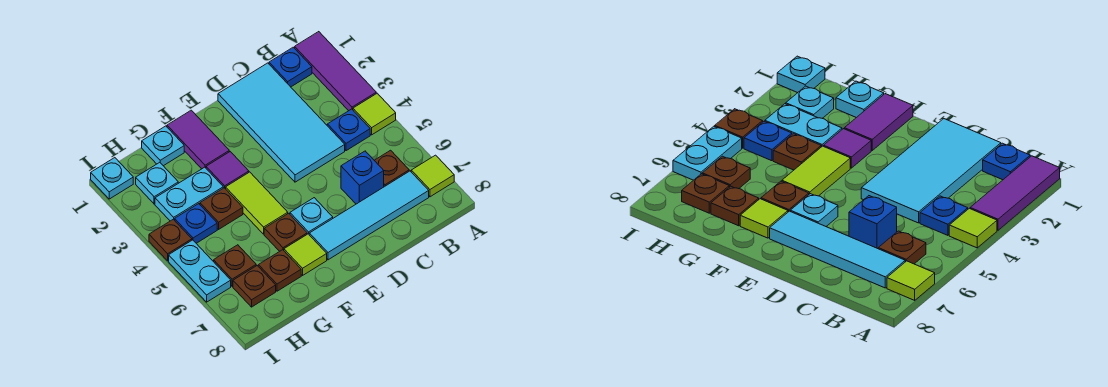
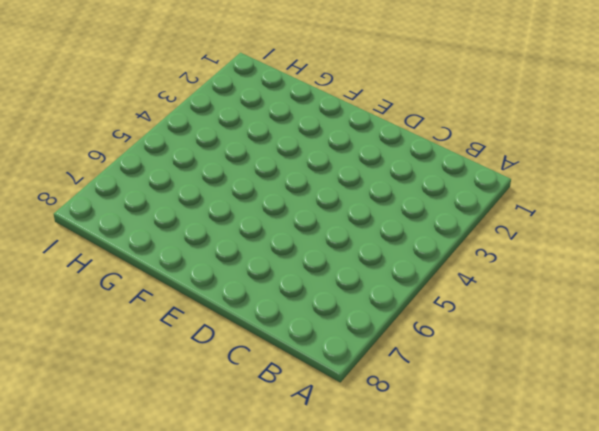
none -> purple 1x3 tile [295,32,376,111]
none -> lime 1x1 tile [353,93,396,135]
none -> lime 1x1 tile [411,155,454,197]

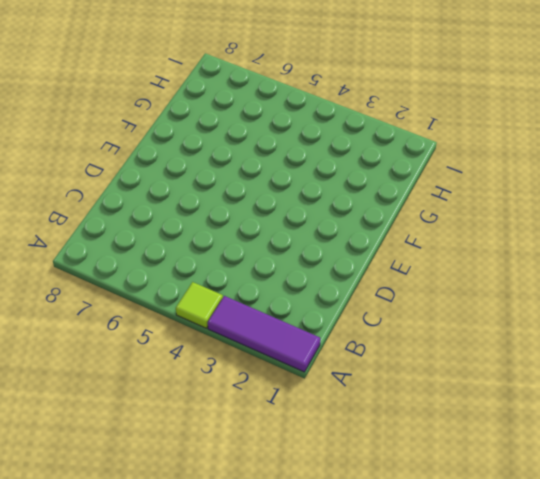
none -> lime 1x1 tile [411,155,454,197]
none -> blue 1x1 plate [269,47,312,87]
none -> blue 1x1 plate [327,109,370,151]

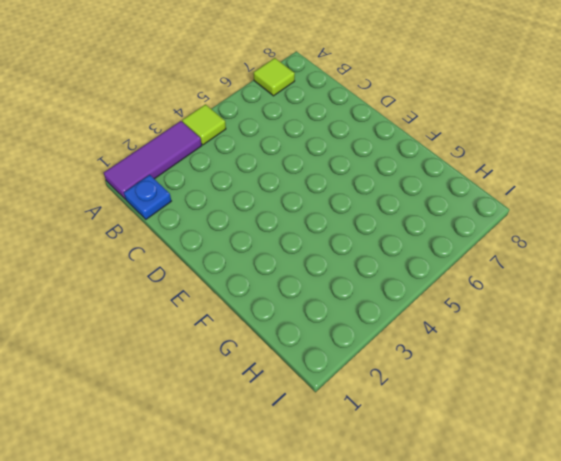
none -> blue 1x1 plate [327,109,370,151]
none -> brown 1x1 plate [374,150,409,187]
none -> cyan 1x4 tile [309,171,429,260]

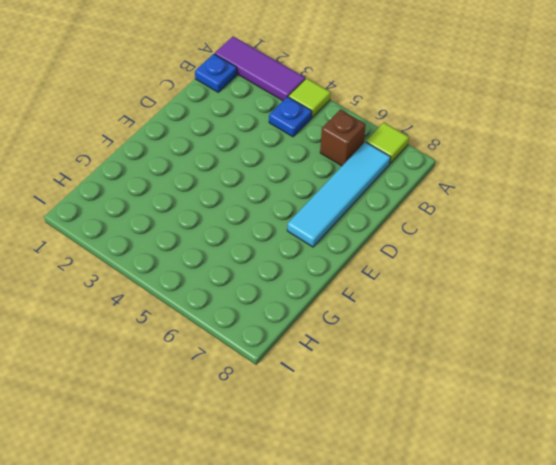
brown 1x1 brick [320,110,366,166] -> brown 1x1 plate [374,150,409,187]
none -> cyan 2x4 tile [218,63,345,182]
none -> blue 1x1 brick [341,151,384,204]
none -> cyan 1x1 plate [290,198,333,234]

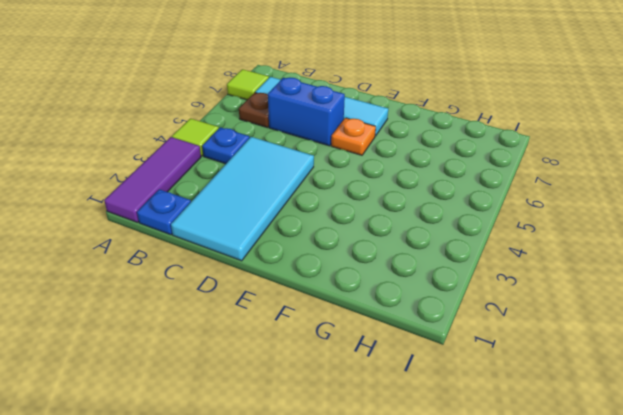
blue 1x2 brick [268,78,345,146] -> blue 1x1 brick [341,151,384,204]
orange 1x1 plate [331,118,376,155] -> cyan 1x1 plate [290,198,333,234]
none -> purple 1x2 tile [167,110,229,169]
none -> purple 1x1 tile [206,152,249,189]
none -> lime 1x2 tile [226,172,288,234]

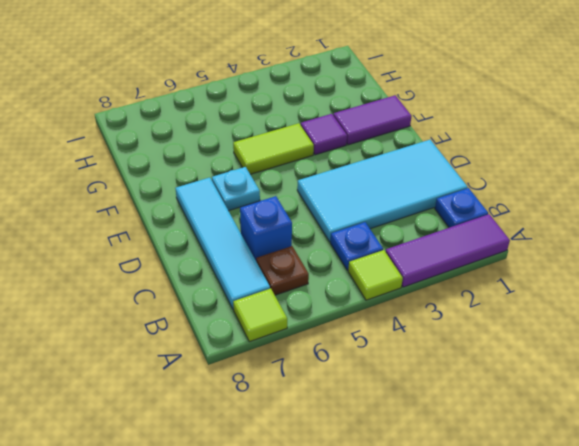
none -> brown 1x1 plate [264,213,307,251]
none -> lime 1x1 tile [284,234,327,275]
none -> cyan 1x1 plate [142,126,184,166]

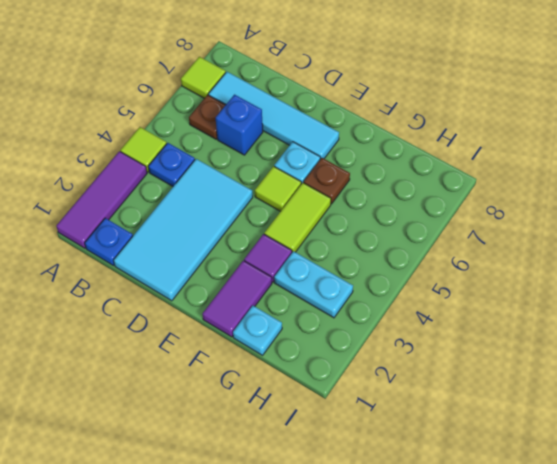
lime 1x1 tile [255,166,301,211] -> lime 1x1 tile moved to [284,234,327,275]
none -> brown 1x1 plate [200,188,243,229]
none -> brown 1x1 plate [258,250,301,291]
none -> cyan 1x1 plate [136,162,178,204]

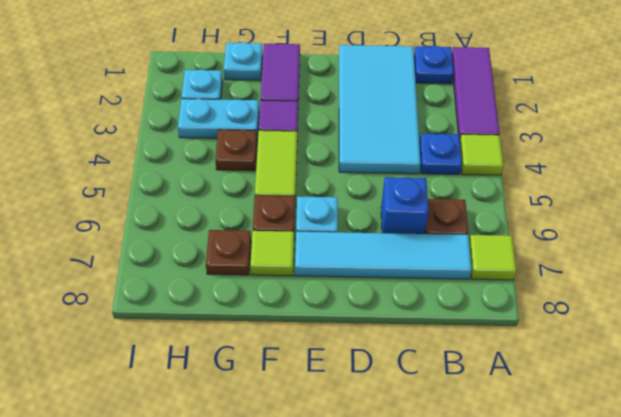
none -> blue 1x1 plate [175,204,217,243]
none -> brown 1x1 plate [214,245,256,286]
none -> brown 1x1 plate [233,266,276,307]

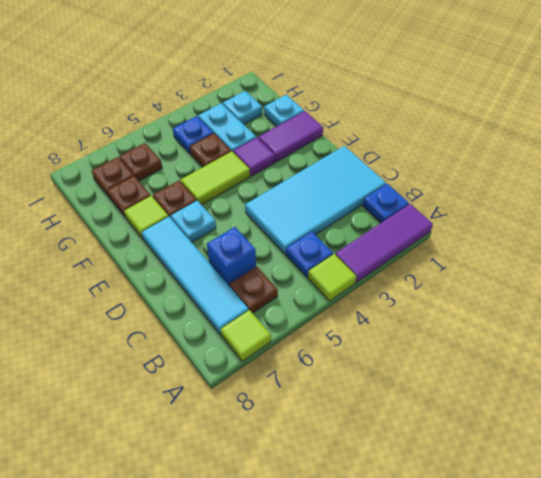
none -> cyan 1x1 plate [91,158,133,199]
none -> brown 1x1 plate [149,219,192,261]
none -> cyan 1x2 plate [169,240,231,302]

